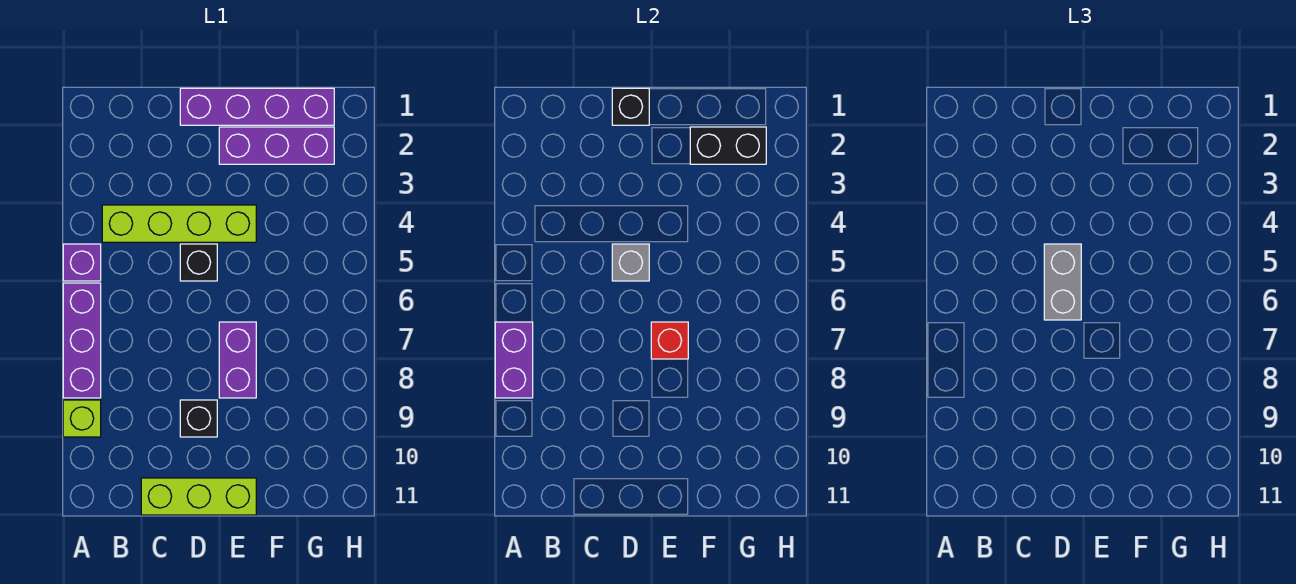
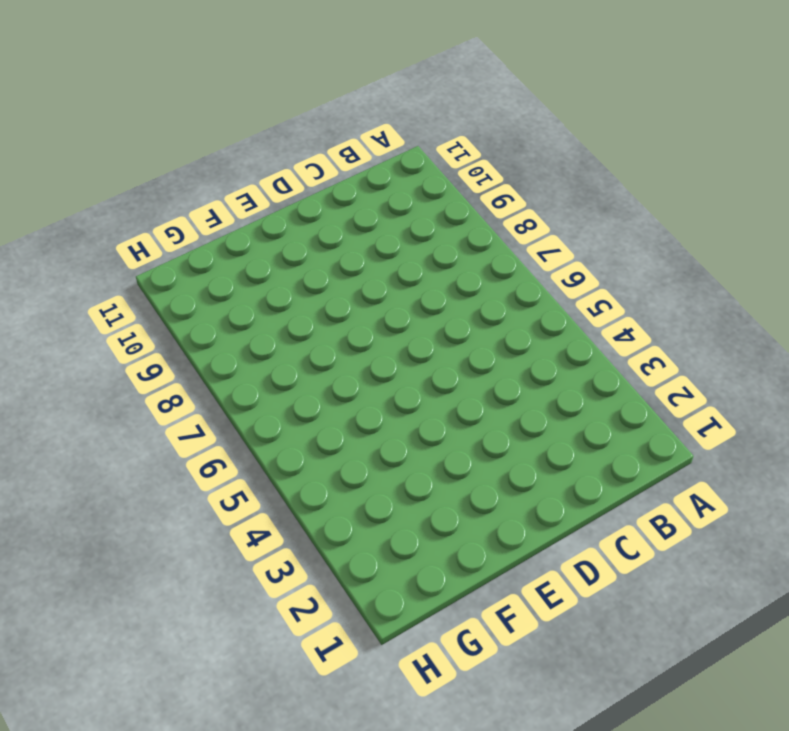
none -> purple 1x1 brick [63,244,101,281]
none -> purple 1x3 brick [63,283,101,398]
none -> lime 1x1 brick [63,400,101,437]

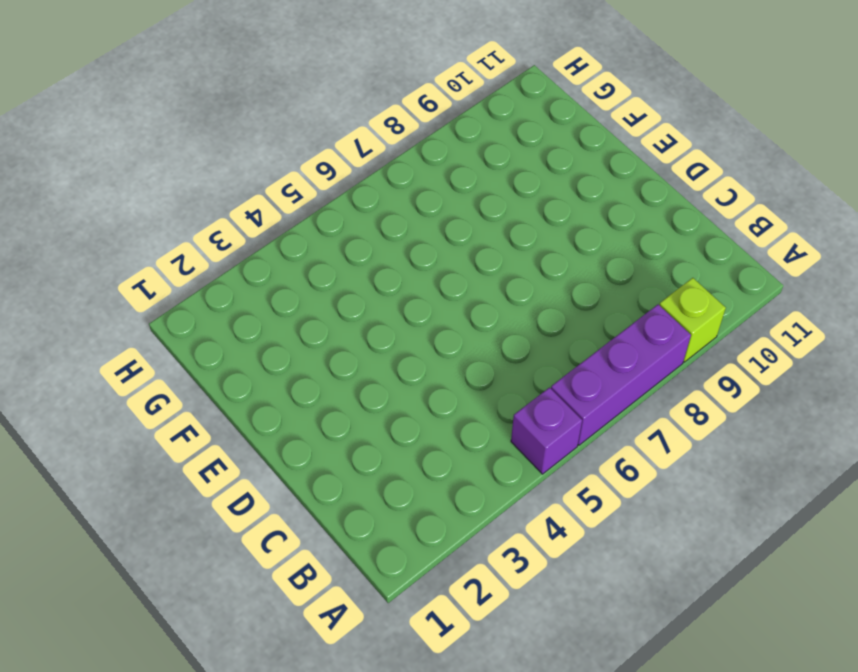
none -> lime 1x4 brick [102,205,256,242]
none -> lime 1x3 brick [141,478,256,515]
none -> purple 1x4 brick [180,88,334,125]

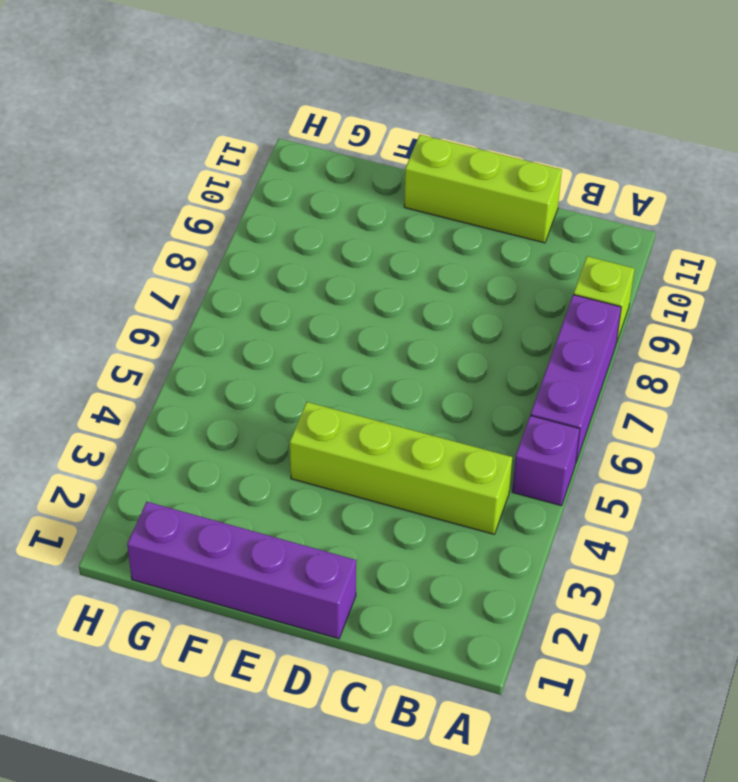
none -> black 1x1 brick [180,244,217,281]
none -> black 1x1 brick [180,400,217,437]
none -> purple 1x3 brick [219,127,334,164]

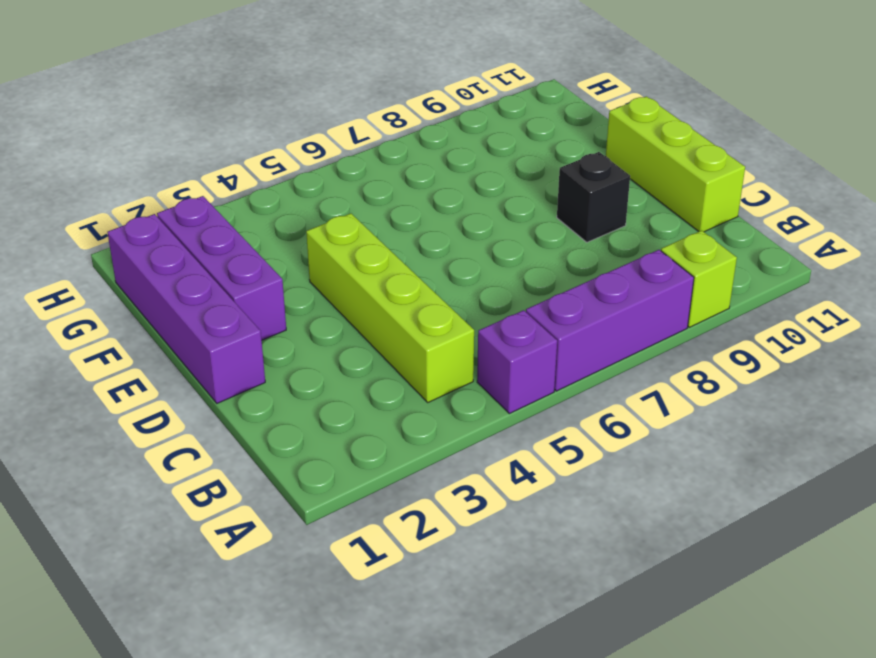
none -> black 1x1 brick [180,244,217,281]
none -> purple 1x2 brick [219,322,256,398]
none -> purple 1x2 brick [495,322,533,398]

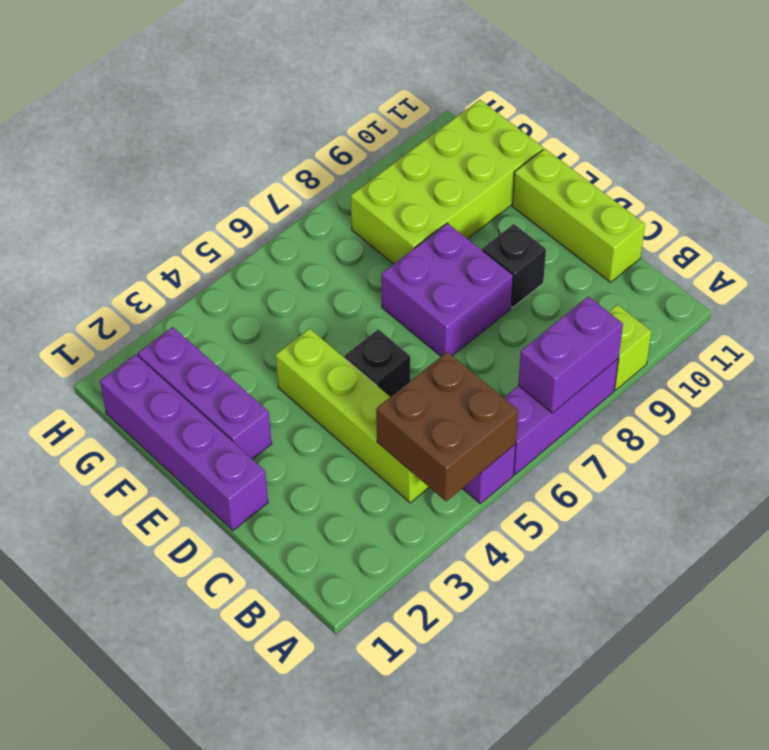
brown 2x2 brick [376,352,518,501] -> none
purple 2x2 brick [381,223,513,356] -> purple 1x2 brick [219,322,256,398]
lime 2x4 brick [351,100,543,264] -> none
none -> black 1x1 brick [612,88,649,125]
none -> grey 1x1 brick [612,244,649,281]
none -> red 1x1 brick [651,322,688,359]

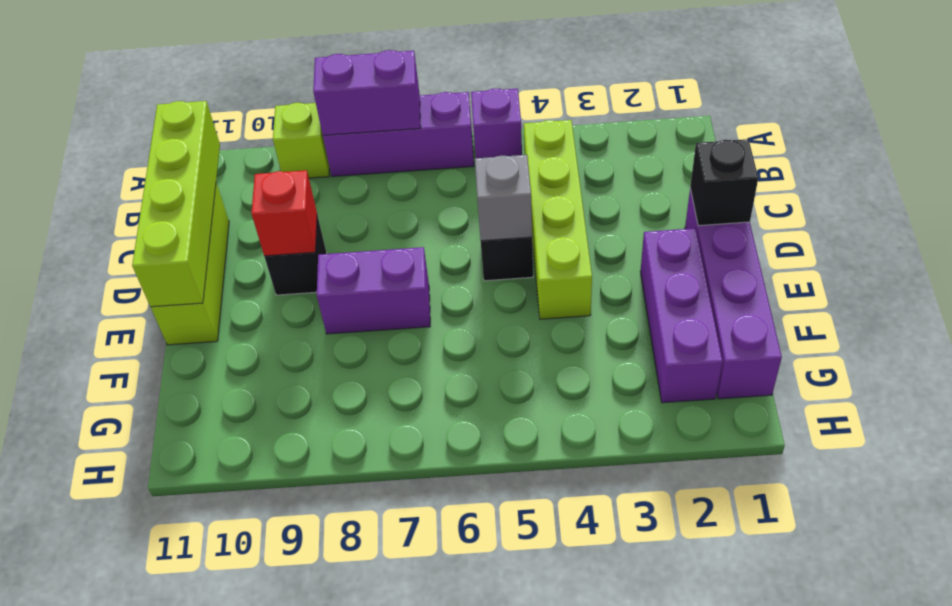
lime 1x4 brick [132,101,220,307] -> none
red 1x1 brick [251,170,317,256] -> red 1x1 brick moved to [651,322,688,359]
none -> black 1x2 brick [690,127,766,164]
none -> grey 1x2 brick [1044,244,1081,320]

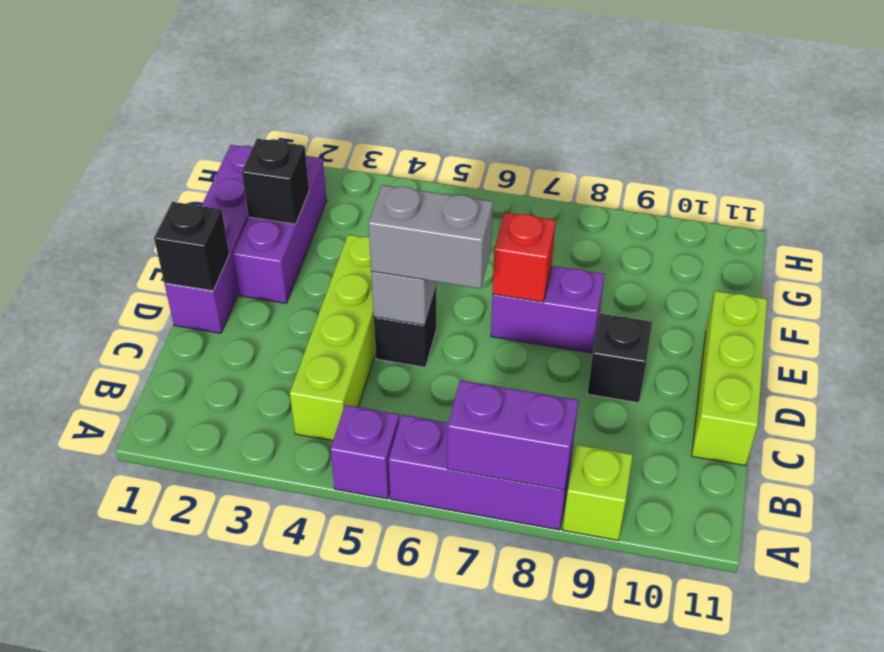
black 1x1 brick [242,139,309,224] -> black 1x2 brick [690,127,766,164]

